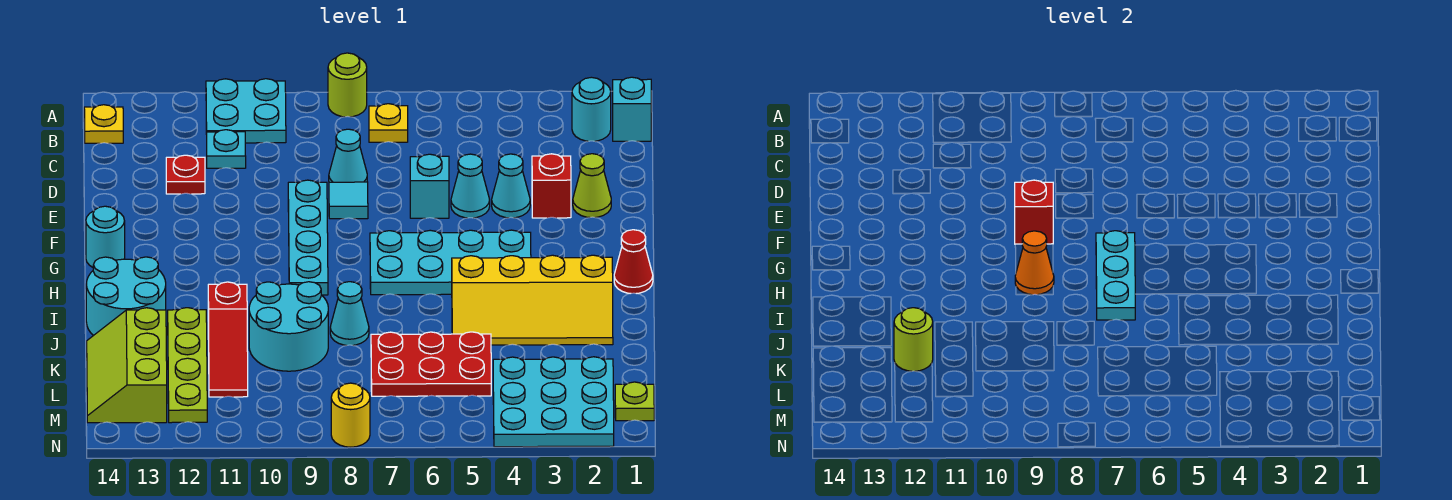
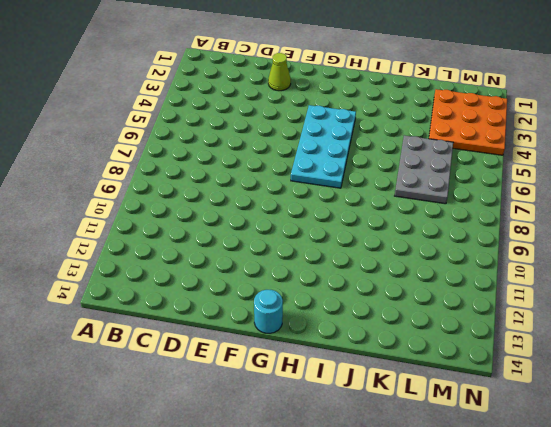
grey 2x3 plate [395,135,453,204] -> red 2x3 plate [371,332,491,396]
orange 3x3 plate [429,89,507,155] -> cyan 3x3 plate [493,357,614,447]
none -> lime 1x1 round brick [328,53,367,117]
none -> cyan 2x2 plate [206,79,286,143]
none -> cyan 1x1 brick [613,77,651,141]
none -> cyan 1x1 round brick [572,77,611,141]

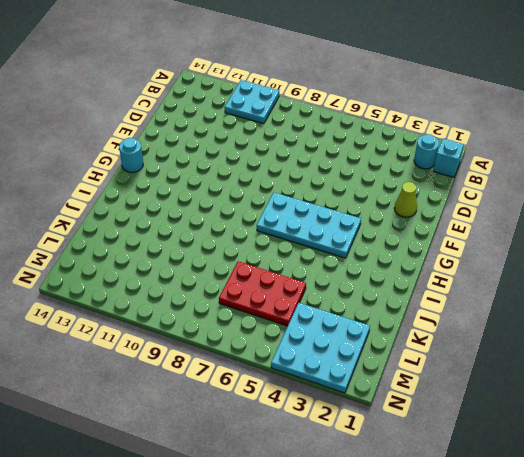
none -> lime 1x1 round brick [328,53,367,117]
none -> yellow 1x1 plate [369,104,408,142]
none -> yellow 1x1 plate [84,105,123,143]
none -> cyan 1x1 plate [207,130,246,168]

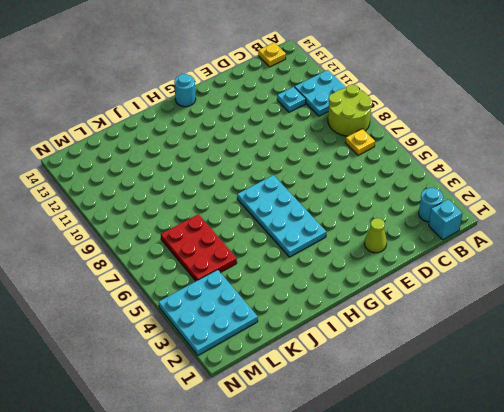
lime 2x2 round brick [328,84,372,136] -> lime 1x1 round brick [328,53,367,117]
none -> cyan 1x1 cone [329,129,367,182]
none -> red 1x1 plate [166,155,205,194]
none -> red 1x1 brick [532,154,571,218]
none -> cyan 1x1 cone [492,154,530,218]

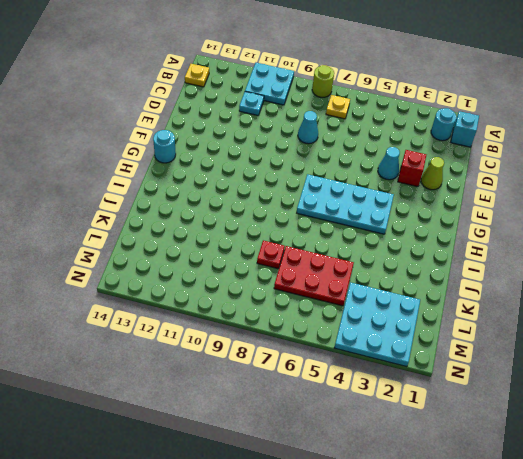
red 1x1 plate [257,240,285,269] -> red 1x1 plate moved to [166,155,205,194]
none -> cyan 1x1 cone [451,154,490,218]
none -> cyan 1x1 brick [410,154,449,218]
none -> cyan 1x1 tile [329,182,368,219]
none -> cyan 1x4 plate [288,180,328,295]

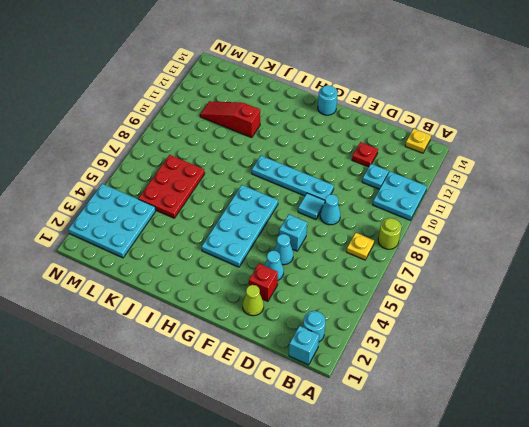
none -> red 1x1 cone [614,230,653,294]
none -> yellow 2x4 slope [452,255,613,345]
none -> cyan 2x2 round brick [86,257,166,336]
none -> cyan 1x1 cone [330,282,369,345]

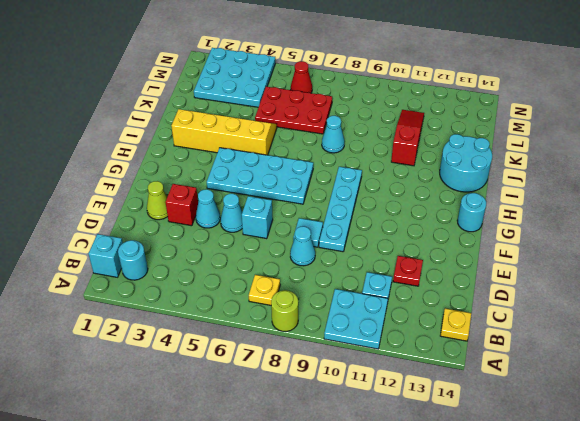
red 1x1 cone [291,61,312,93] -> red 1x1 cone moved to [614,230,653,294]
none -> cyan 2x2 round brick [249,282,328,371]
none -> lime 1x4 plate [168,308,207,423]
none -> lime 2x3 slope [87,308,167,423]
none -> lime 1x1 plate [615,382,654,421]

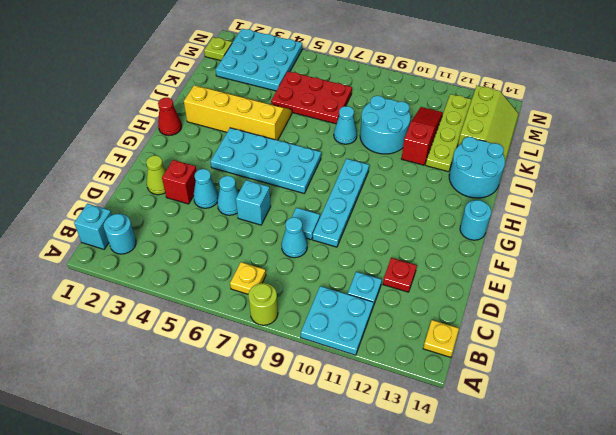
none -> yellow 1x1 round brick [331,383,370,447]
none -> red 1x1 brick [1015,180,1053,244]
none -> cyan 1x3 plate [1096,231,1135,320]
none -> orange 1x1 cone [1015,231,1054,295]

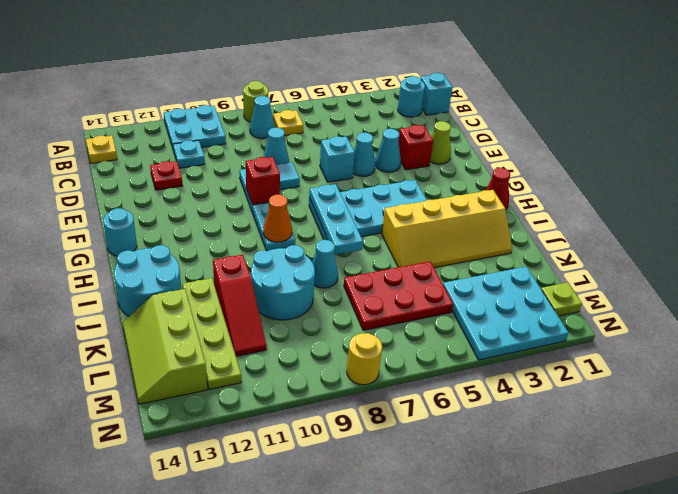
cyan 1x1 cone [250,96,275,139] -> none
none -> lime 1x1 round brick [894,308,933,371]

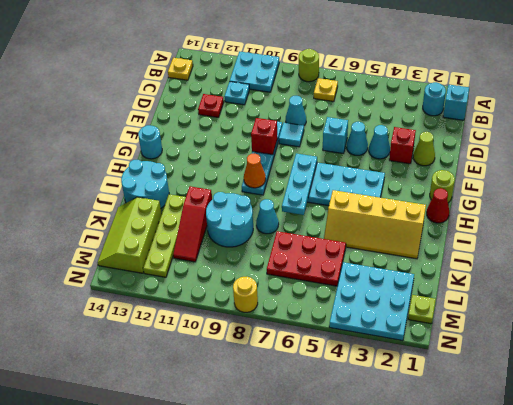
lime 1x1 round brick [430,170,455,203] -> lime 1x1 round brick moved to [894,308,933,371]

